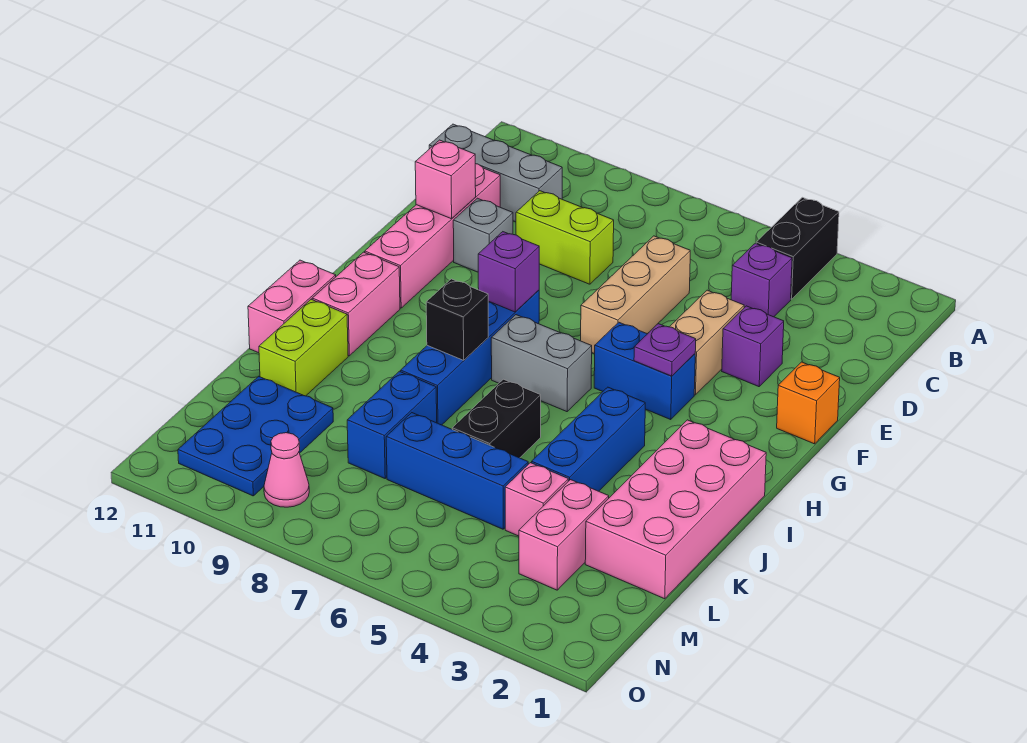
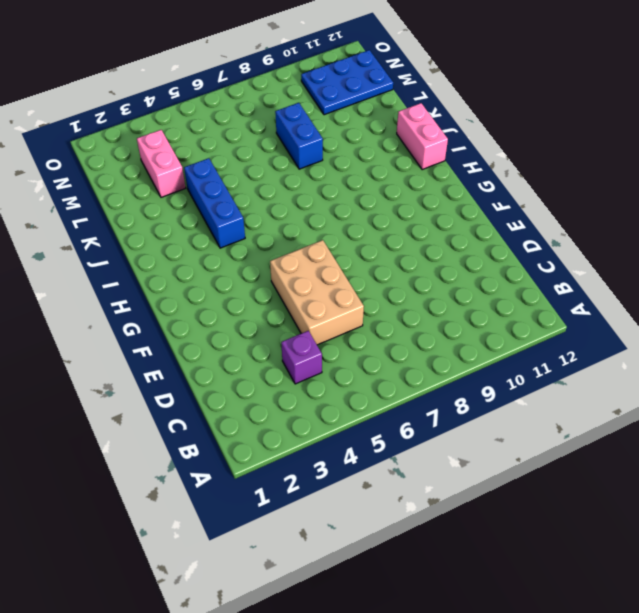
tan 2x3 brick [270,240,364,345] -> tan 1x3 brick [581,236,690,354]
blue 2x3 plate [301,50,393,115] -> blue 2x3 plate turned to [178,376,333,496]
none -> black 1x2 brick [756,197,839,299]
none -> grey 1x3 brick [429,124,562,222]
none -> lime 1x2 brick [516,191,614,284]

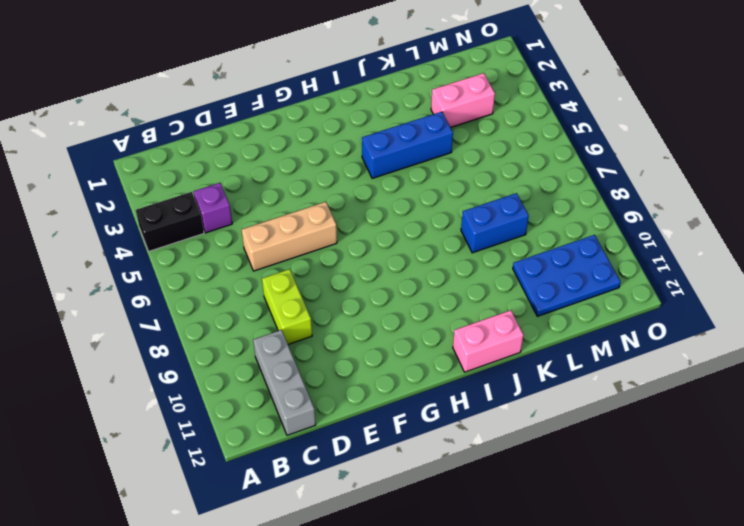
none -> pink 1x4 brick [365,164,500,308]
none -> purple 1x1 brick [722,306,784,387]
none -> tan 1x2 brick [670,290,744,395]

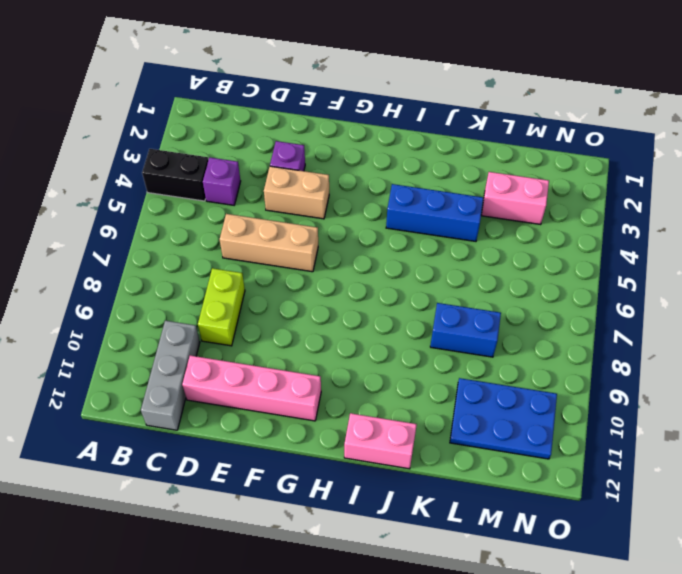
none -> grey 1x1 brick [453,198,513,272]
none -> orange 1x1 brick [777,362,840,444]
none -> blue 1x2 brick [594,322,695,419]

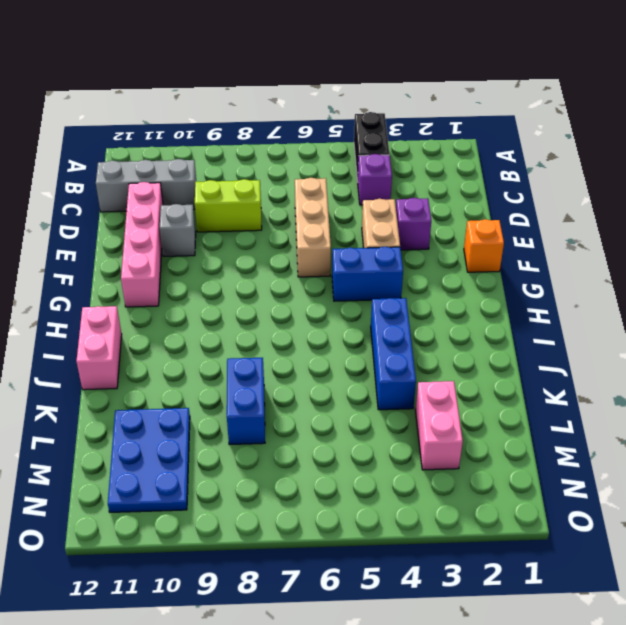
none -> blue 1x4 brick [401,290,539,425]
none -> grey 1x2 brick [491,315,592,412]
none -> pink 1x2 brick [312,252,400,356]

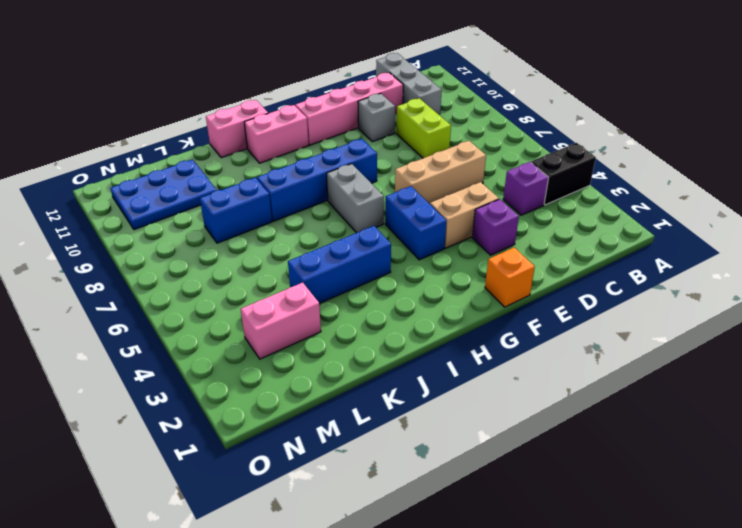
none -> pink 2x4 brick [585,420,766,599]
none -> black 1x2 brick [452,379,541,458]
none -> lime 1x2 brick [259,299,348,396]

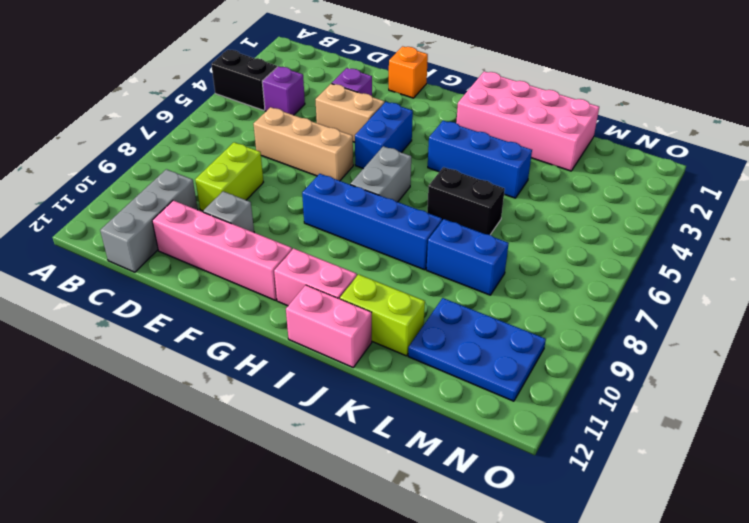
none -> pink 1x2 brick [519,480,609,590]
none -> pink 1x1 brick [505,463,568,536]
none -> blue 1x3 brick [386,413,528,529]

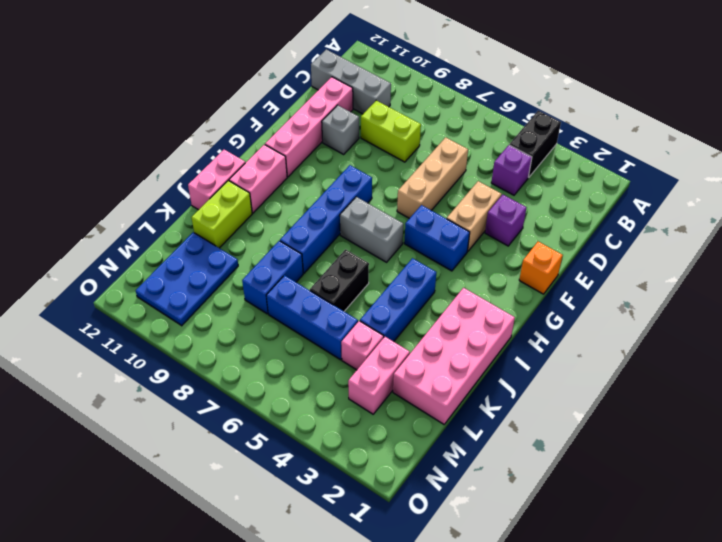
none -> pink 1x1 cone [264,433,309,507]
none -> pink 1x1 brick [415,140,476,219]
none -> purple 1x1 plate [634,324,696,376]

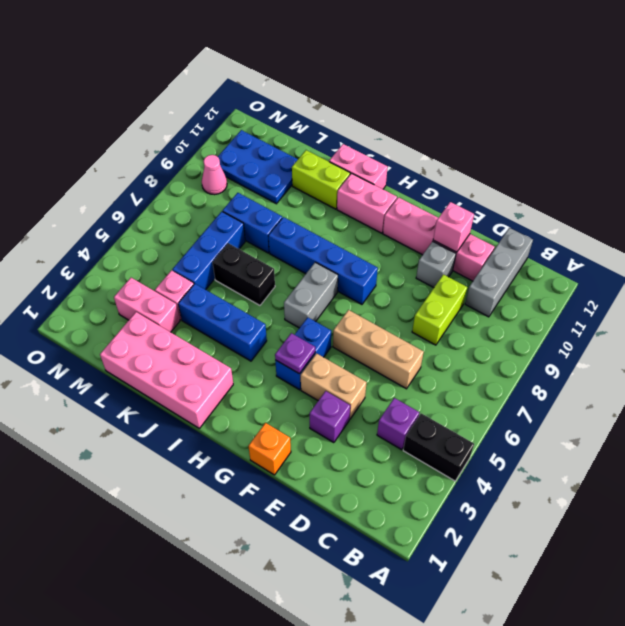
none -> purple 1x1 brick [478,232,539,312]
none -> black 1x1 brick [426,279,488,360]

